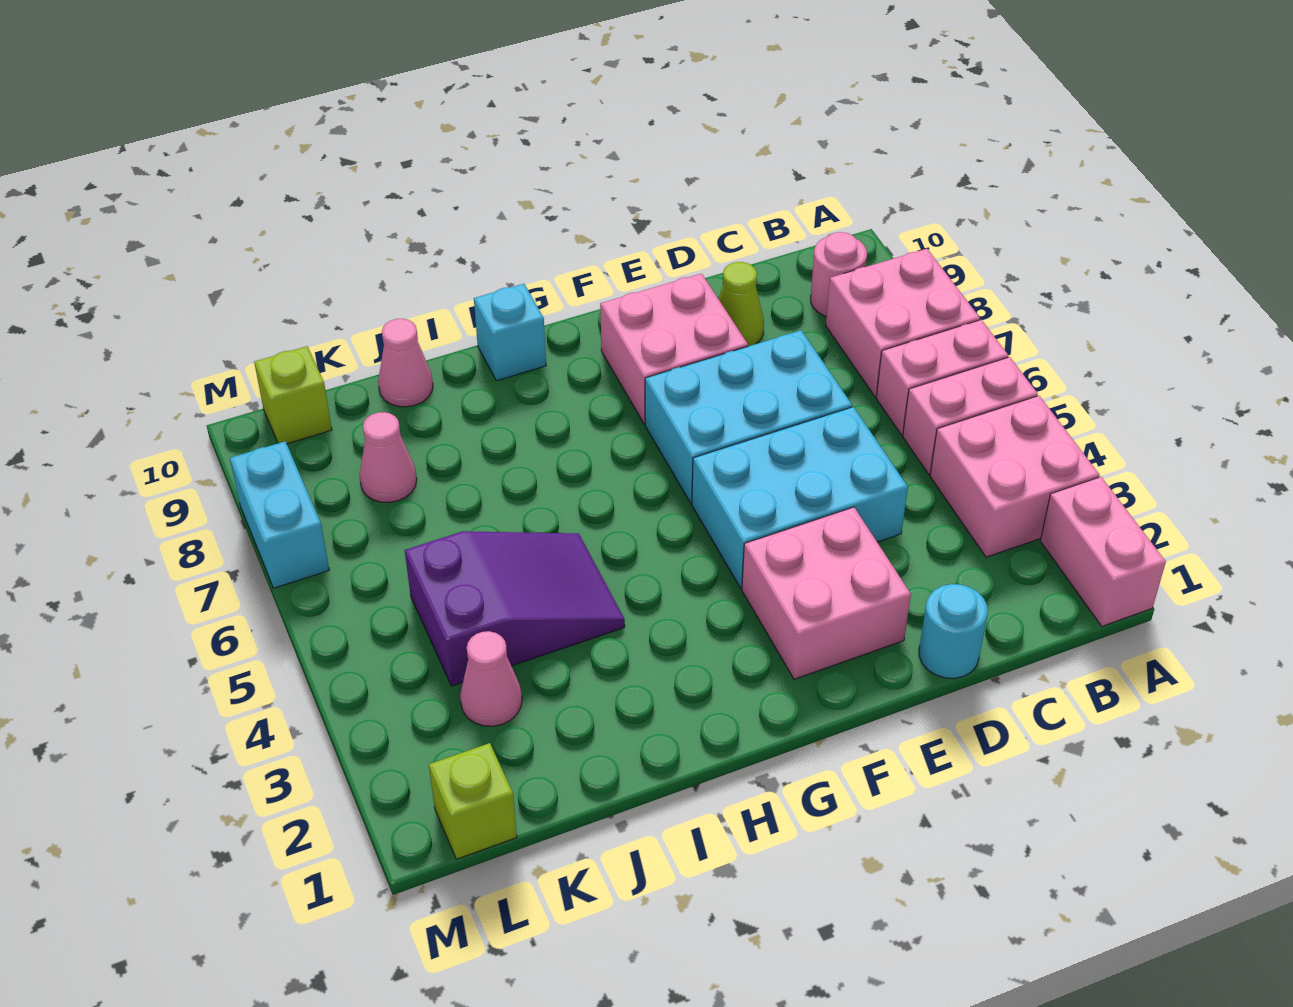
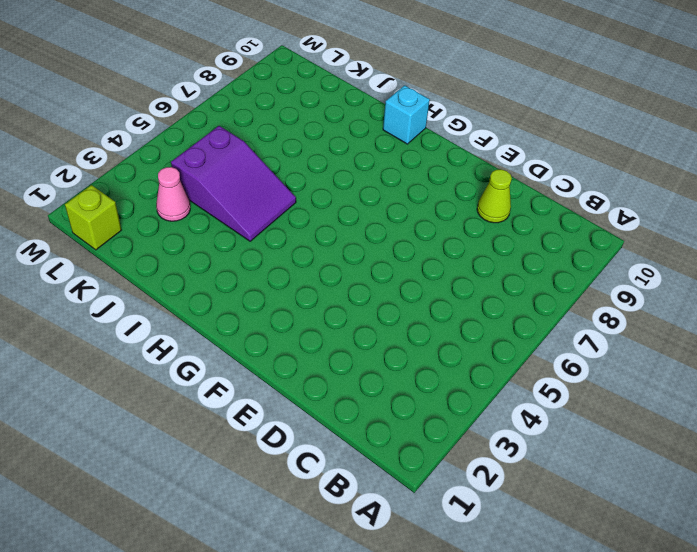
none -> pink 1x2 brick [1040,477,1166,626]
none -> pink 2x2 brick [930,396,1100,557]
none -> pink 1x2 brick [903,357,1038,474]

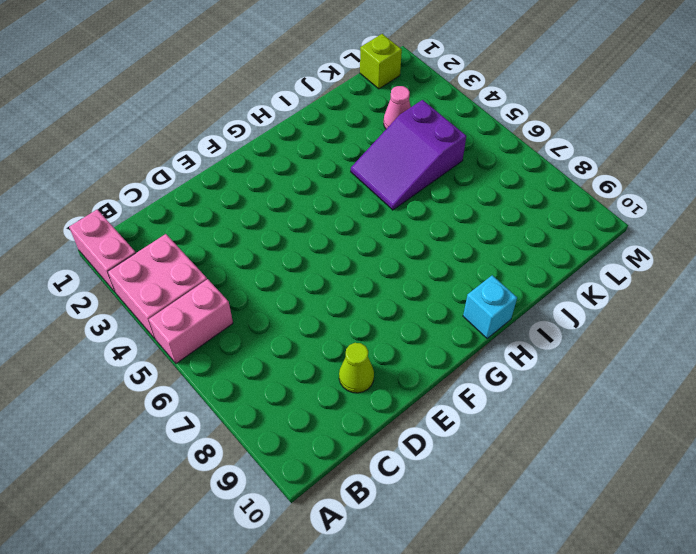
none -> pink 1x2 brick [876,320,1008,435]
none -> pink 2x2 brick [826,249,980,397]
none -> pink 1x1 round brick [811,232,867,316]

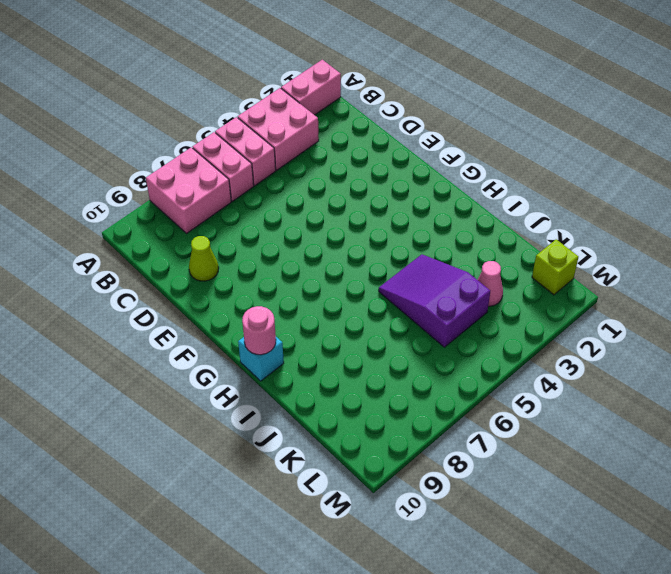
pink 1x1 round brick [242,306,276,355] -> pink 1x1 round brick moved to [811,232,867,316]
none -> cyan 1x1 round brick [919,584,988,678]
none -> cyan 2x3 brick [692,407,908,588]
none -> cyan 2x3 brick [645,330,852,503]

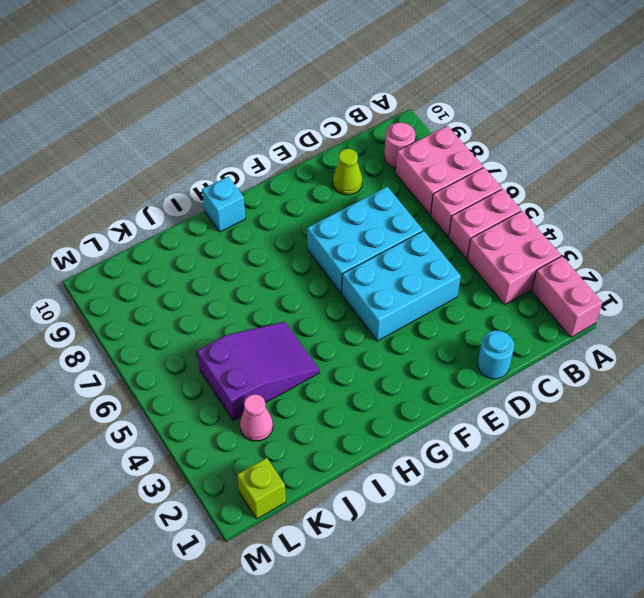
none -> pink 2x2 brick [742,507,911,679]
none -> pink 2x2 brick [600,274,748,424]
none -> pink 1x1 cone [378,319,433,407]

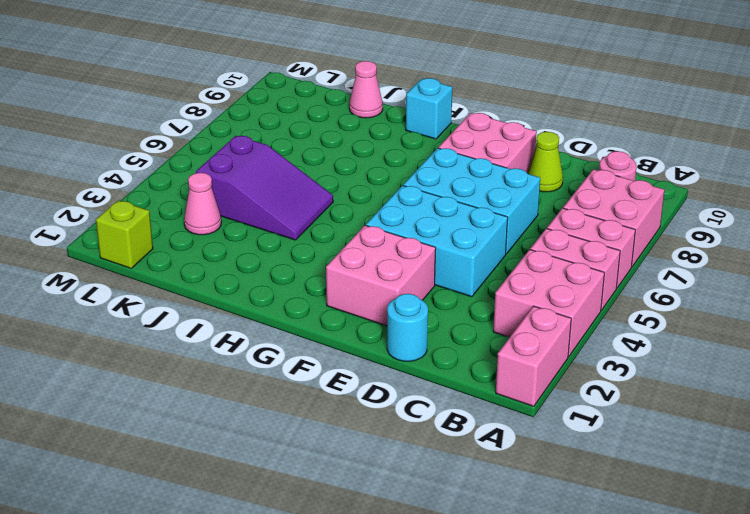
none -> pink 1x1 cone [360,412,417,503]
none -> lime 1x1 brick [254,346,332,444]
none -> cyan 1x2 brick [230,441,329,588]

